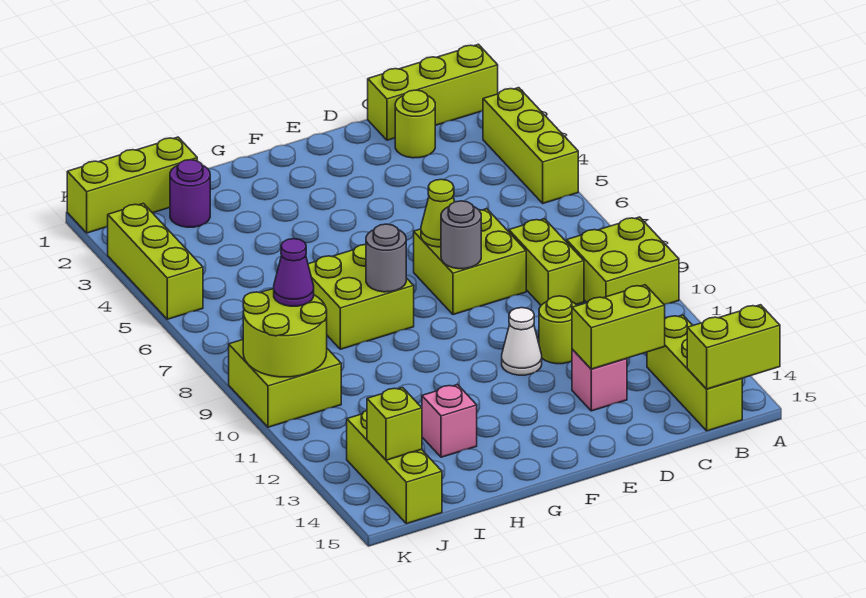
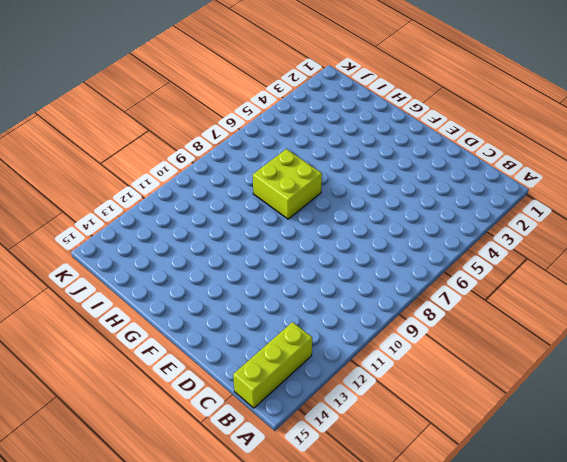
none -> lime 1x3 brick [368,44,498,140]
none -> lime 1x3 brick [483,88,578,203]
none -> lime 2x2 brick [567,217,679,305]

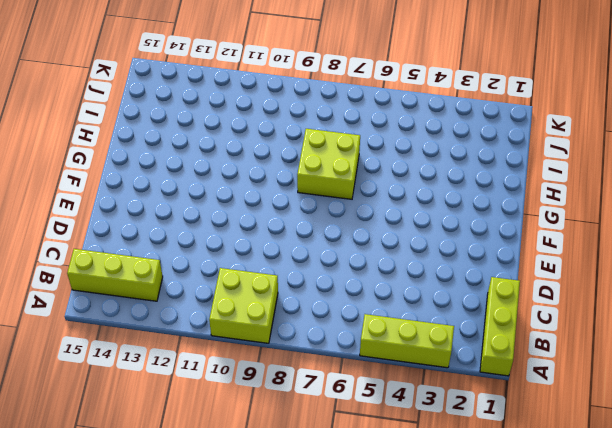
none -> lime 1x1 round brick [395,90,435,158]
none -> lime 1x2 brick [509,219,584,305]
none -> lime 2x2 brick [414,209,526,315]

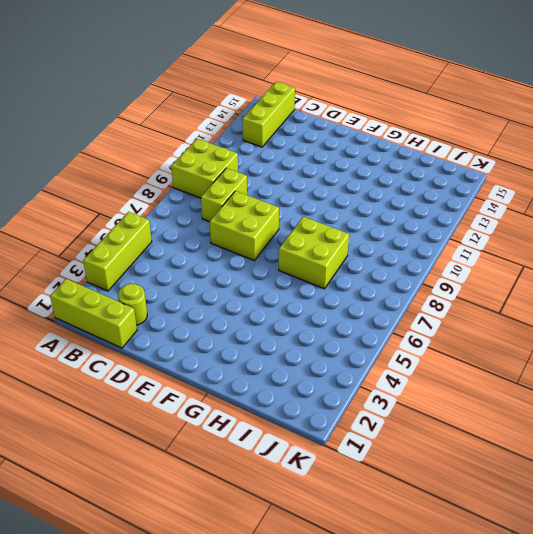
none -> lime 1x1 round brick [539,296,577,364]
none -> pink 1x1 brick [572,349,627,411]
none -> white 1x1 cone [502,308,542,375]

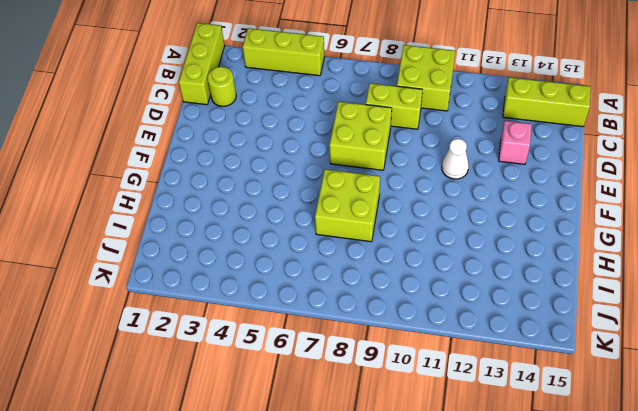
none -> lime 1x1 round brick [539,296,577,364]
none -> pink 1x1 brick [422,385,477,457]
none -> lime 1x3 brick [67,137,197,233]

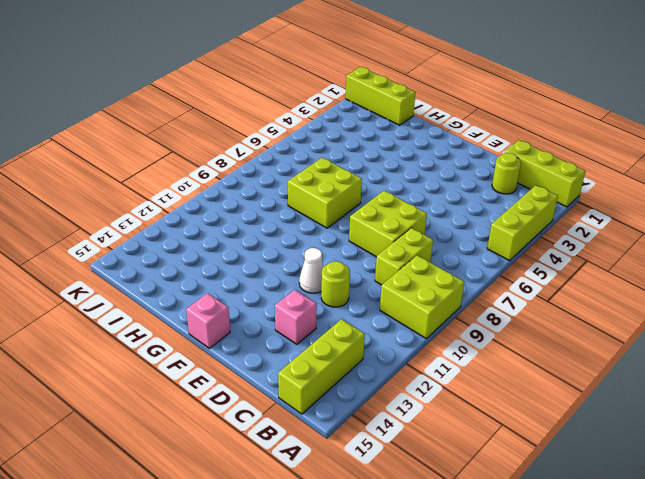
pink 1x1 brick [186,293,230,348] -> pink 1x1 brick moved to [422,385,477,457]
none -> purple 1x1 round brick [170,160,210,227]
none -> lime 2x2 brick [229,340,341,427]
none -> lime 1x3 brick [347,410,442,524]

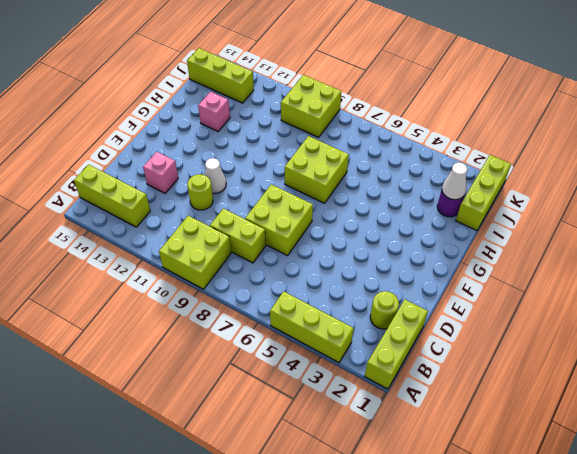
white 1x1 cone [442,163,468,200] -> none
none -> lime 1x3 brick [108,203,203,319]
none -> lime 1x2 brick [687,305,780,389]
none -> lime 1x2 brick [572,285,665,369]

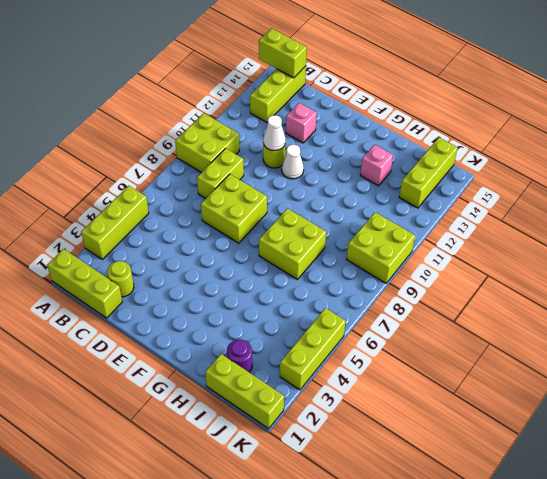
white 1x1 cone [263,115,286,151] -> none
none -> lime 1x2 brick [572,285,665,369]
none -> lime 1x1 cone [421,179,455,247]
none -> grey 1x1 round brick [441,201,481,269]

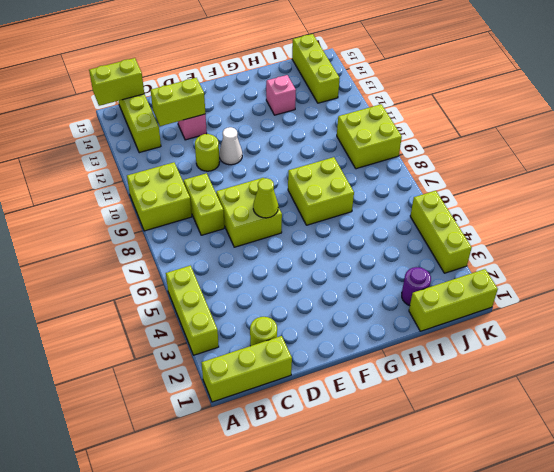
none -> grey 1x1 round brick [441,201,481,269]
none -> grey 1x1 round brick [366,224,406,292]
none -> lime 2x2 round brick [243,289,327,377]

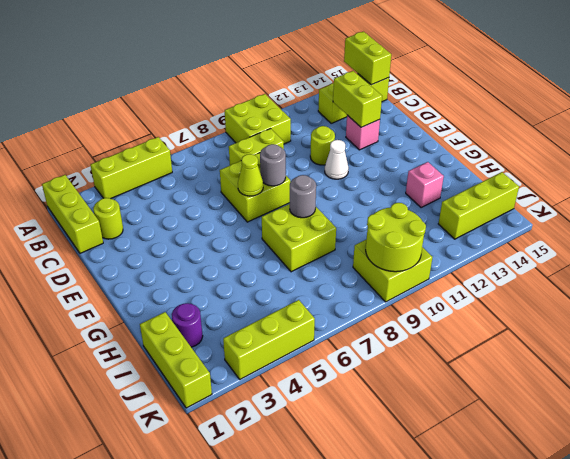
none -> lime 1x1 brick [367,388,422,460]
none -> purple 1x1 cone [274,239,314,306]

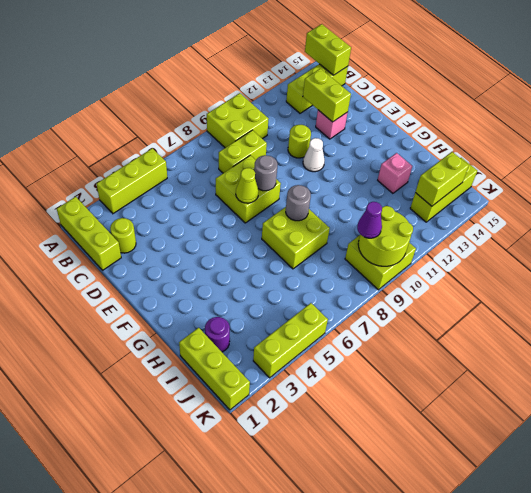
lime 1x2 brick [415,152,469,206] -> lime 1x1 brick [367,388,422,460]

